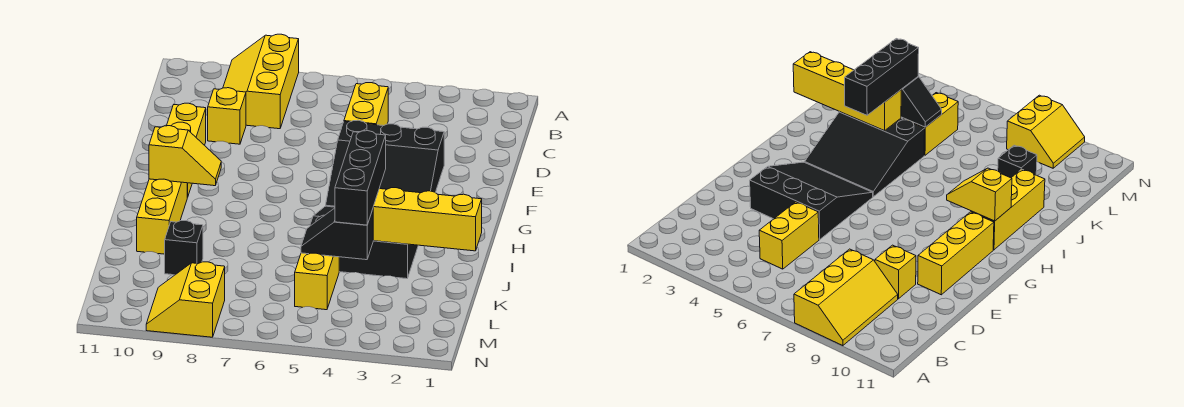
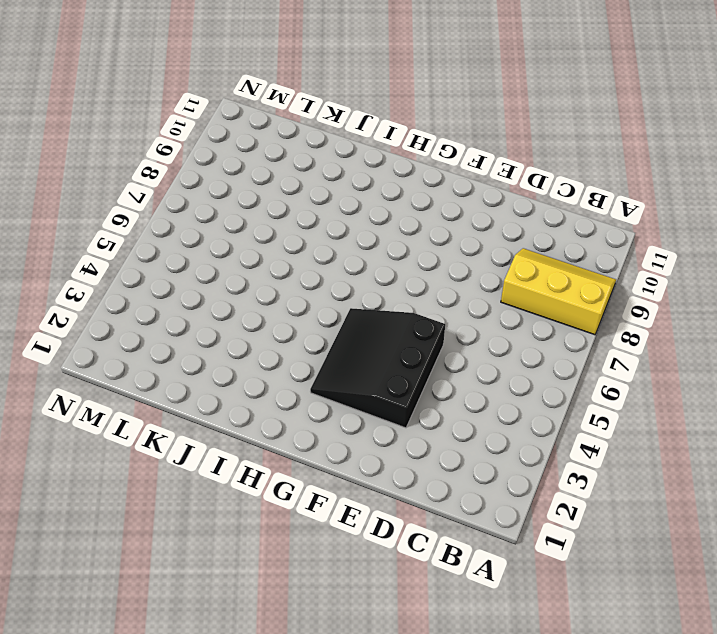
none -> yellow 1x2 brick [344,83,388,126]
none -> yellow 1x1 brick [208,88,246,144]
none -> yellow 1x3 brick [167,103,206,197]

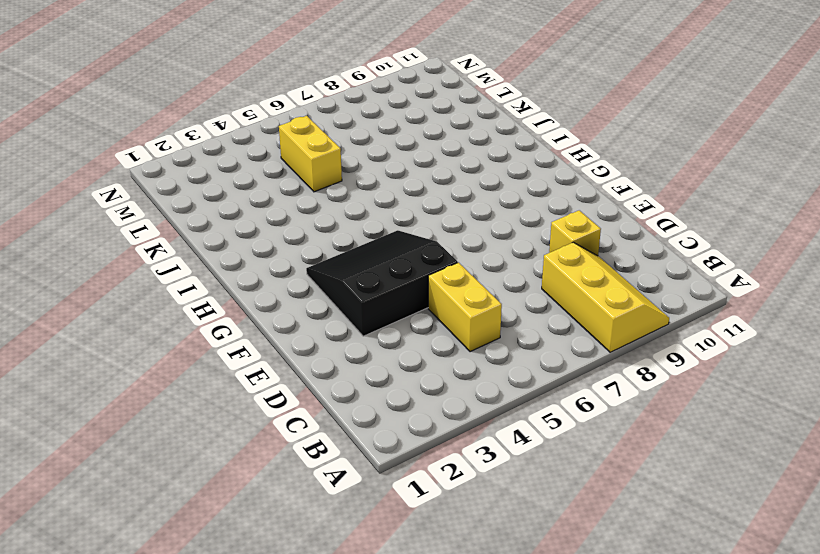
none -> yellow 1x3 brick [167,103,206,197]
none -> black 3x3 slope [310,206,418,279]
none -> yellow 1x3 brick [137,179,187,254]

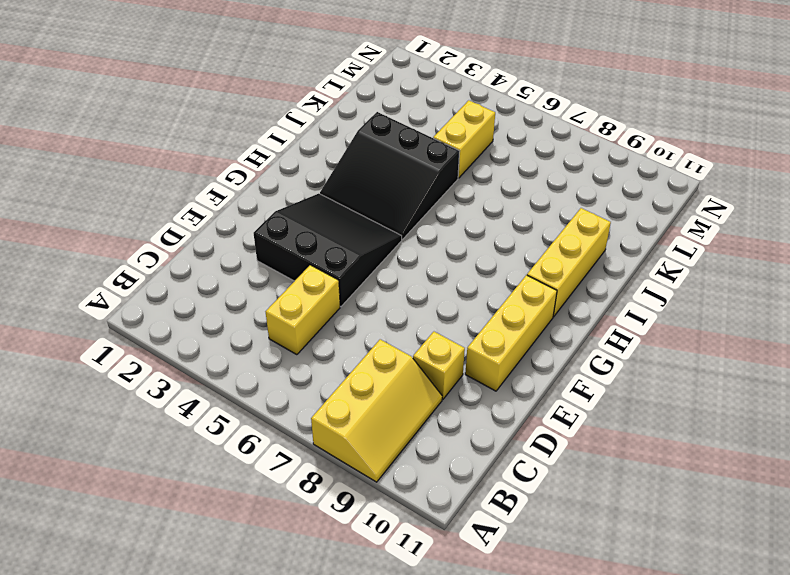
none -> black 1x1 brick [165,221,203,275]
none -> yellow 2x2 slope [146,262,225,337]
none -> yellow 1x2 slope [149,126,221,186]

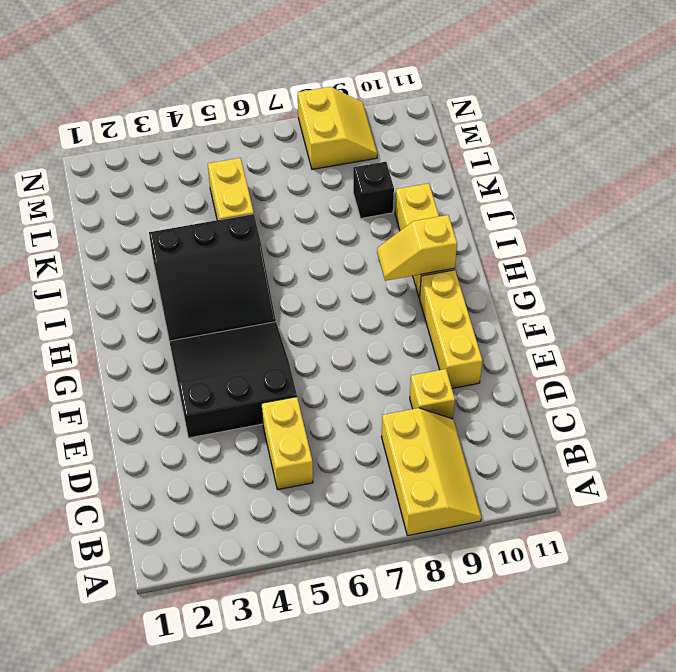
none -> yellow 1x4 brick [373,188,482,251]
none -> black 1x2 slope [301,208,373,260]
none -> black 1x3 brick [335,131,386,225]

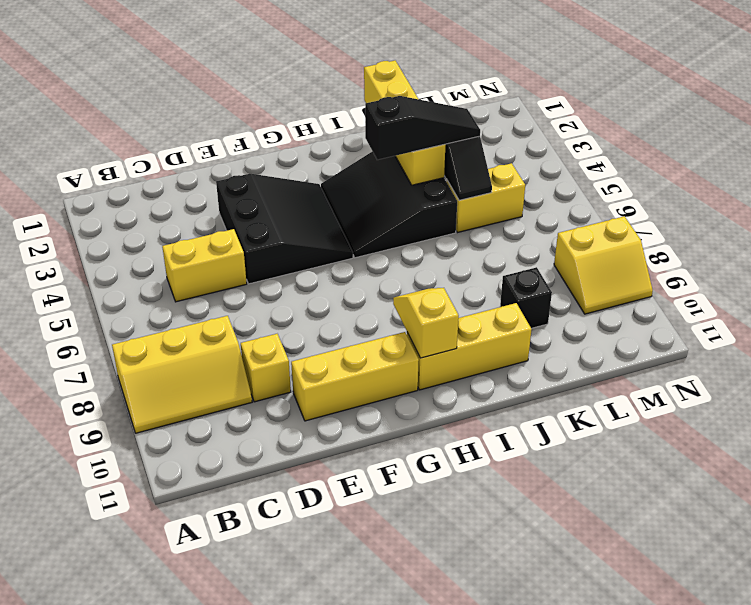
black 1x3 slope [365,96,480,160] -> black 1x3 brick [335,131,386,225]

